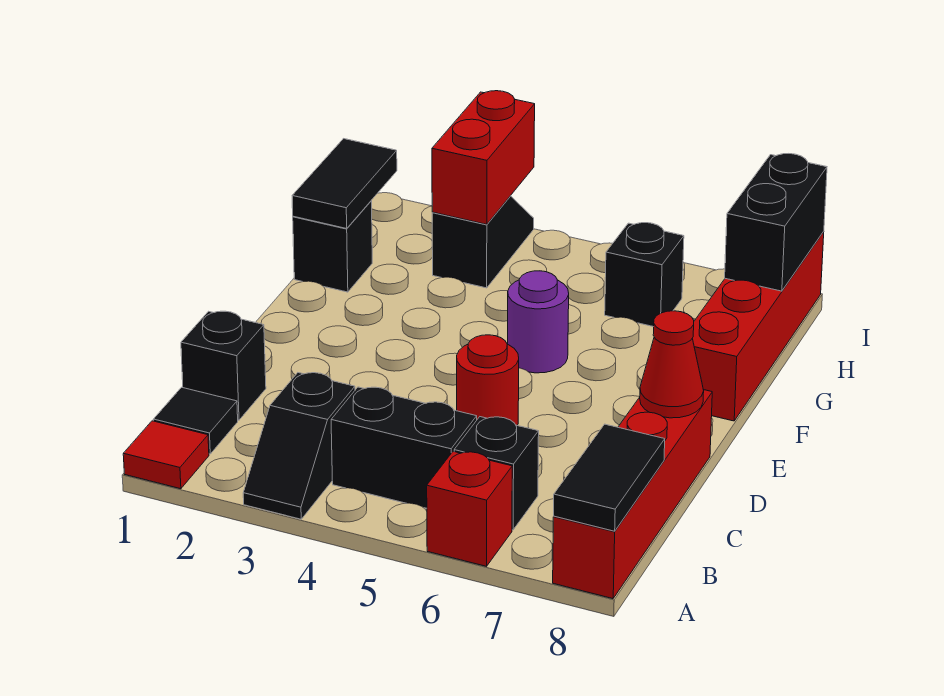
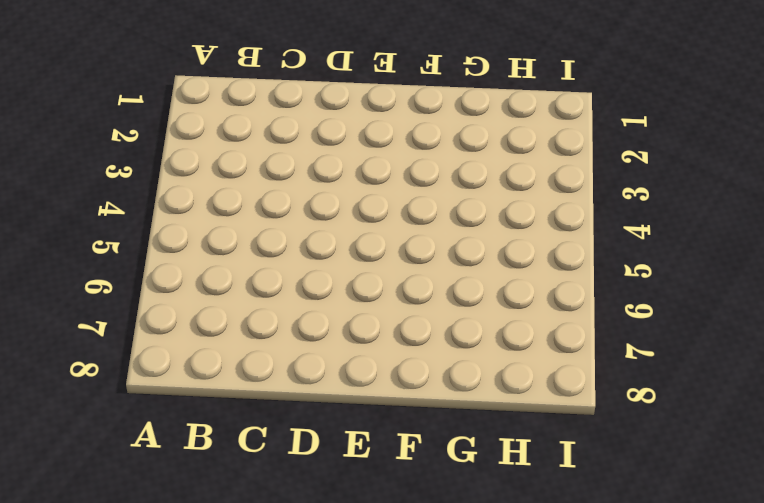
none -> red 1x1 tile [123,421,209,489]
none -> black 1x2 slope [243,373,355,519]
none -> red 1x1 brick [427,451,512,566]

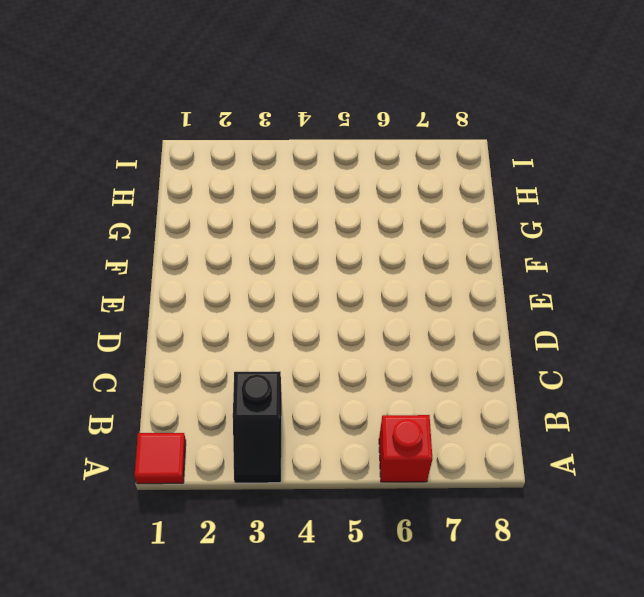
none -> red 1x4 brick [553,390,712,599]
none -> black 1x1 tile [153,387,238,454]
none -> black 1x2 brick [331,387,477,508]

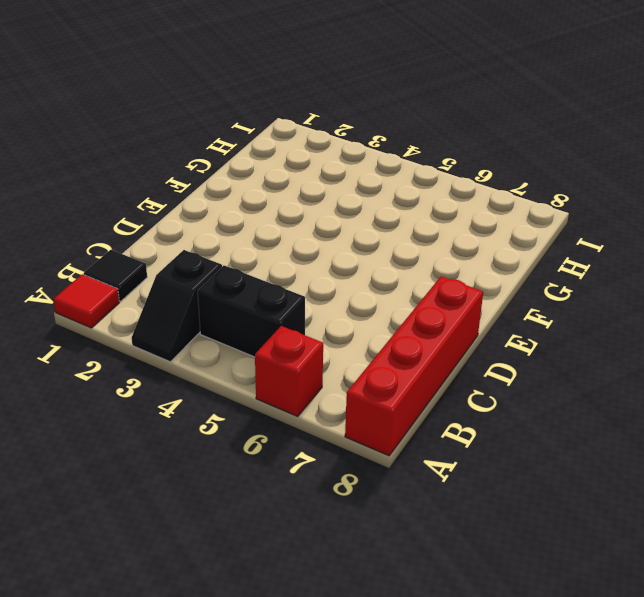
none -> black 1x1 brick [454,417,539,530]
none -> black 1x1 brick [181,311,266,420]
none -> red 1x1 round brick [457,335,519,425]

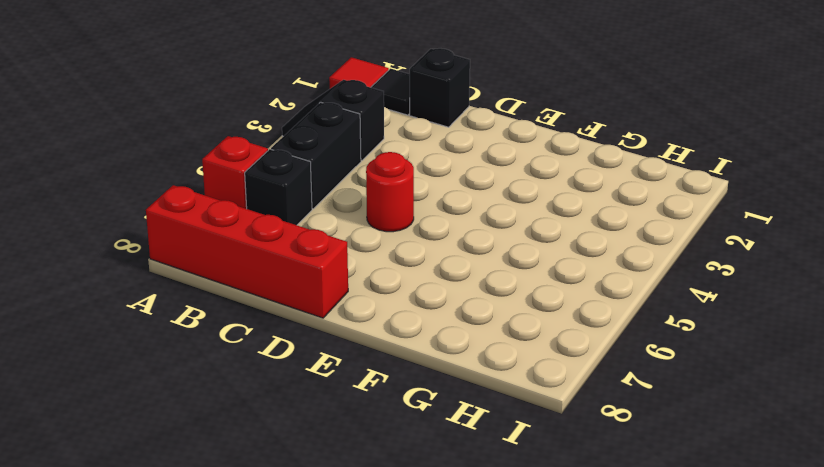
none -> purple 1x1 round brick [508,271,569,373]
none -> red 1x4 brick [692,232,824,421]
none -> black 1x1 brick [293,201,372,292]

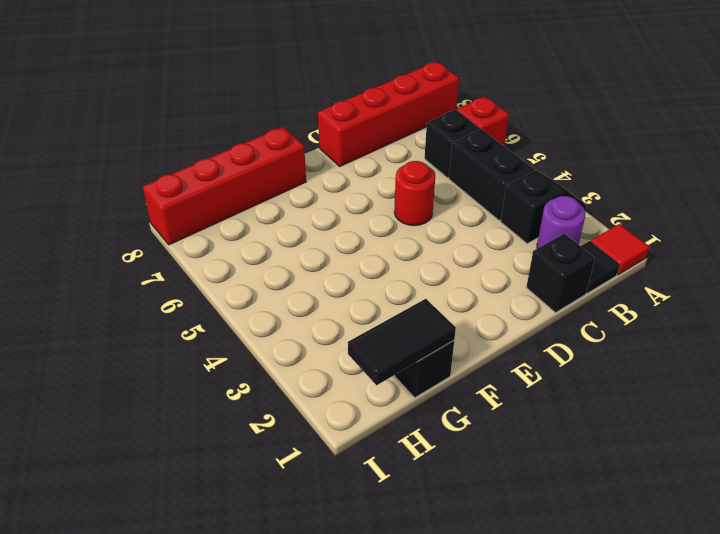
purple 1x1 round brick [537,196,585,248] -> purple 1x1 round brick moved to [508,271,569,373]
none -> black 1x2 slope [432,196,534,288]
none -> black 1x1 brick [605,223,684,327]
none -> black 1x2 tile [554,424,665,531]

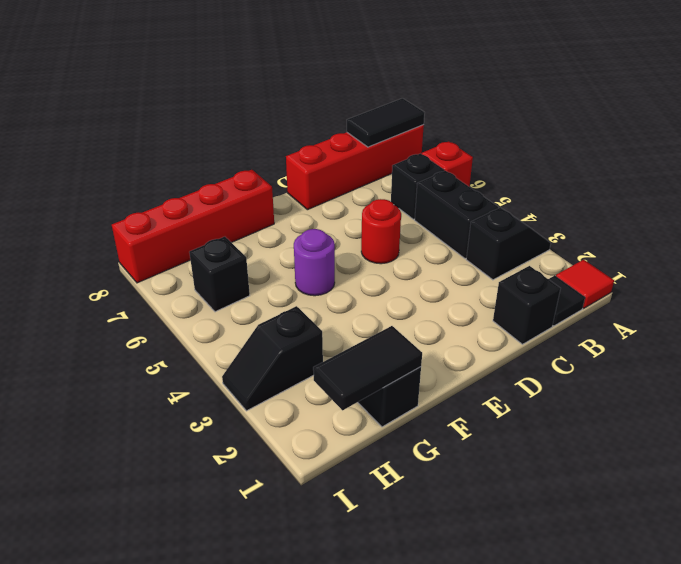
none -> red 1x1 cone [640,311,704,418]
none -> red 1x2 brick [432,91,535,224]
none -> black 1x2 brick [725,154,827,291]

